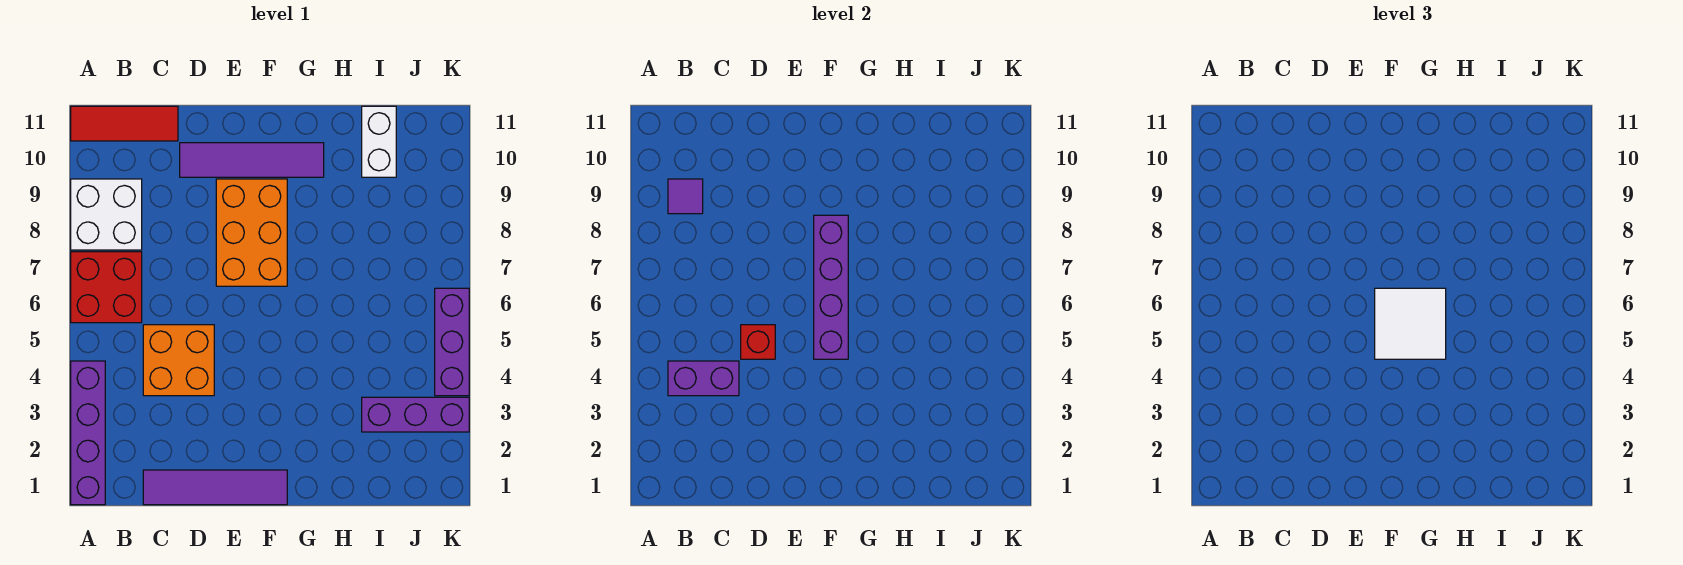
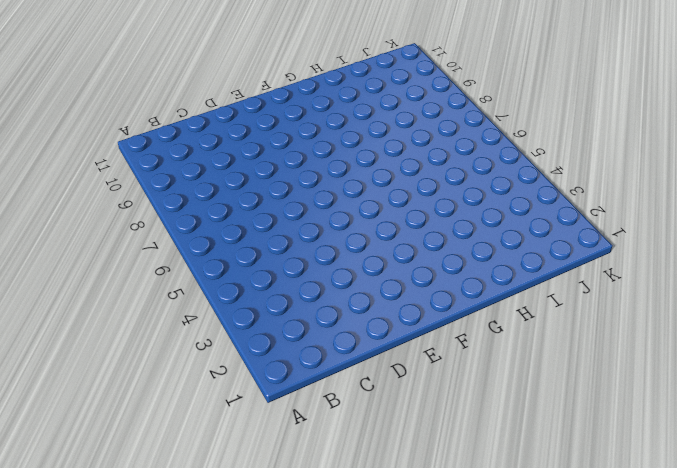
none -> purple 1x4 brick [71,361,105,505]
none -> red 2x2 brick [71,252,142,323]
none -> white 2x2 brick [71,179,142,250]

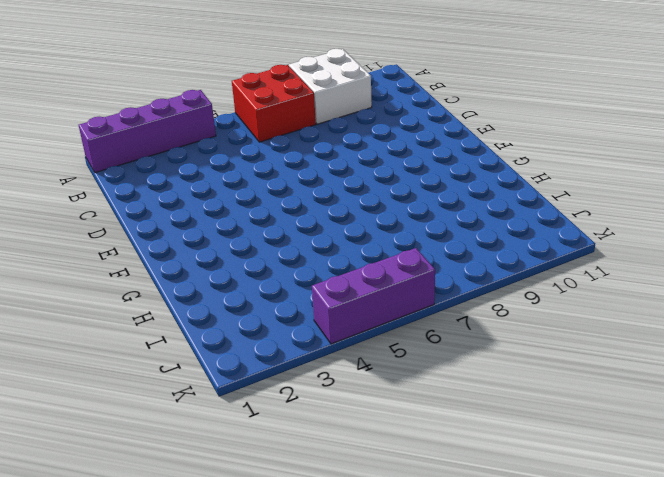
none -> red 1x3 tile [71,106,178,141]
none -> purple 1x4 tile [143,470,287,505]
none -> orange 2x2 brick [143,325,214,396]

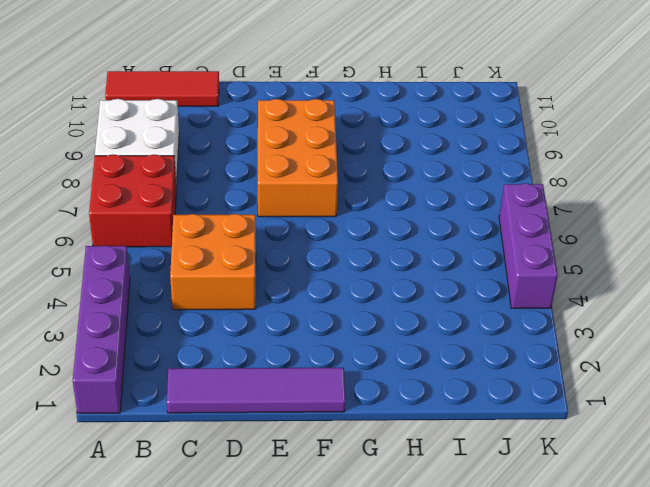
none -> purple 1x4 tile [180,143,324,177]
none -> purple 1x3 brick [362,397,469,432]
none -> white 1x2 brick [362,106,396,177]

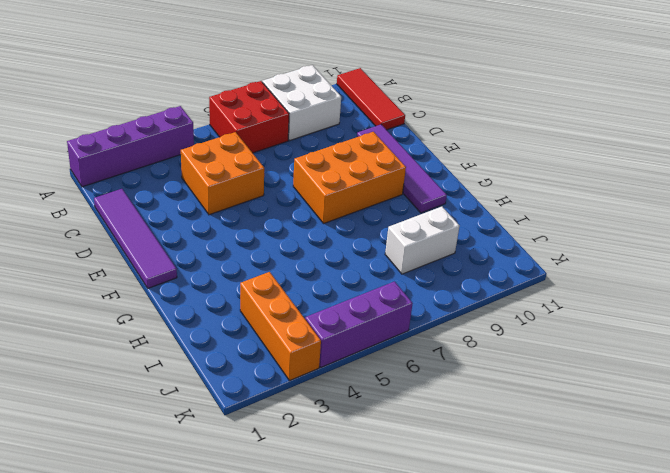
orange 1x3 brick [240,272,321,381] -> purple 1x3 brick [362,397,469,432]
white 1x2 brick [385,207,460,274] -> white 1x2 brick moved to [362,106,396,177]
none -> purple 1x2 brick [668,361,739,396]
none -> purple 1x1 tile [668,179,703,214]
none -> red 1x1 brick [741,325,775,359]

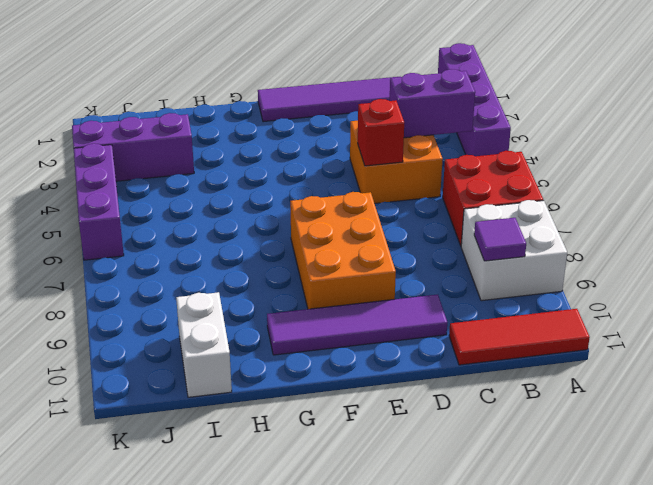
none -> purple 1x4 brick [814,215,848,359]
none -> white 2x2 tile [1375,288,1446,359]

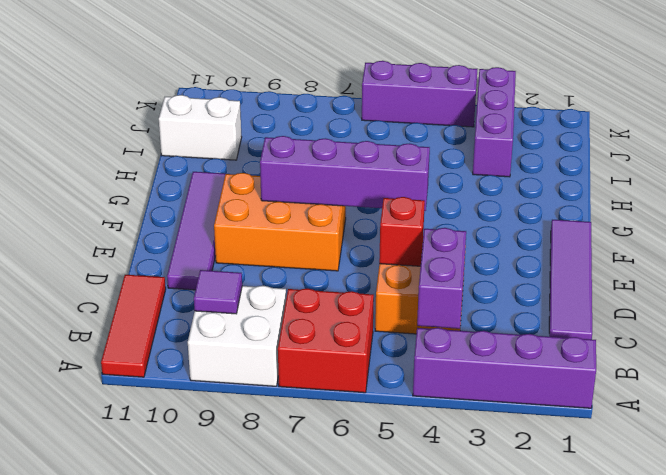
none -> white 2x2 tile [1375,288,1446,359]

